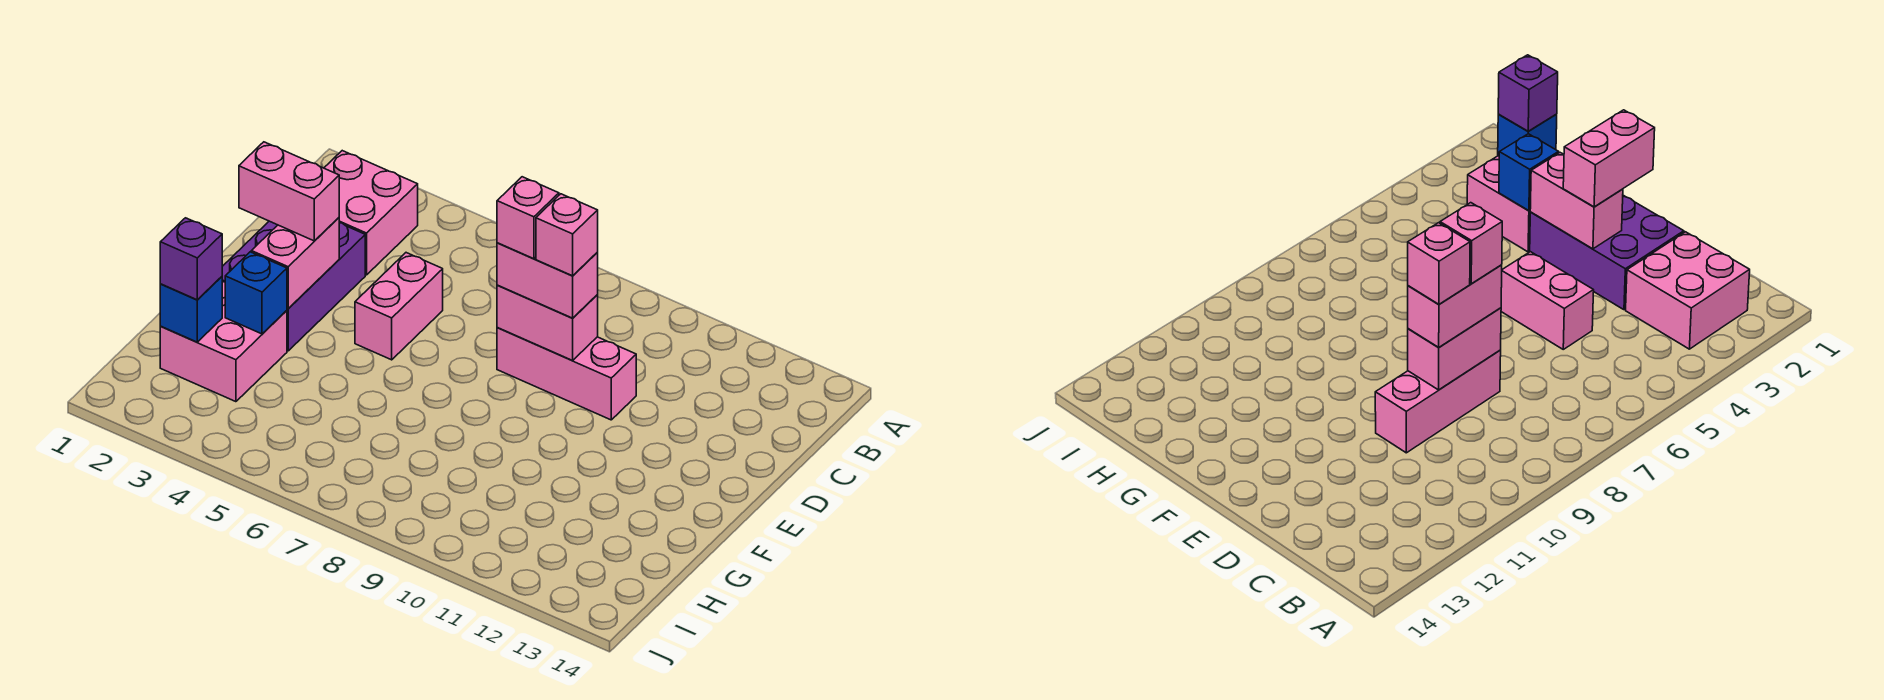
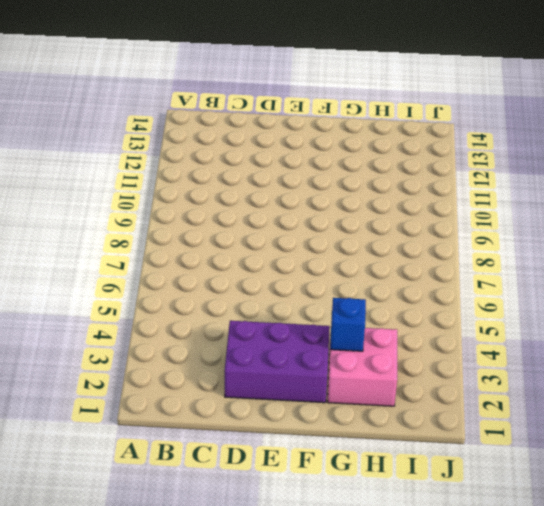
none -> pink 2x2 brick [324,151,418,275]
none -> pink 1x2 brick [355,253,443,360]
none -> pink 1x3 brick [497,328,636,420]

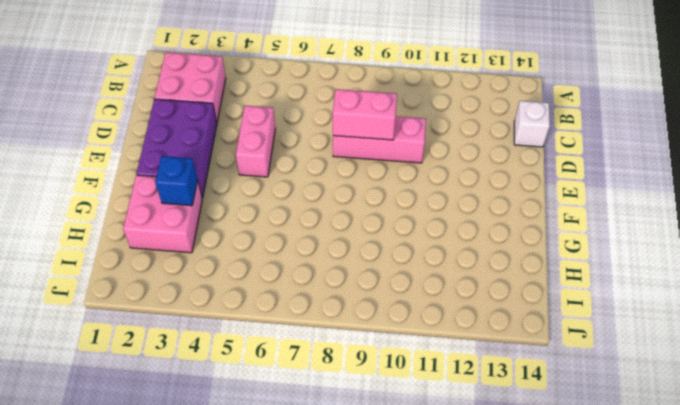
white 1x1 brick [514,101,550,147] -> none
none -> pink 1x2 brick [251,218,339,309]
none -> blue 1x1 brick [160,277,222,342]
none -> pink 1x2 brick [497,243,598,318]

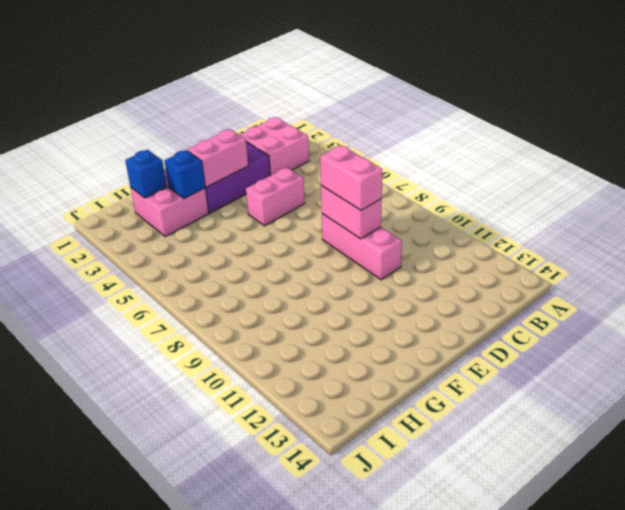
none -> pink 1x2 brick [239,142,339,241]
none -> purple 1x1 brick [160,218,222,300]
none -> pink 1x1 brick [497,177,559,259]

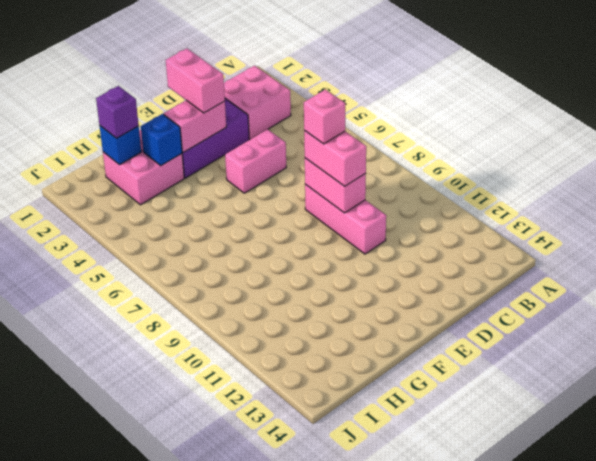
none -> pink 1x1 brick [536,194,598,276]

